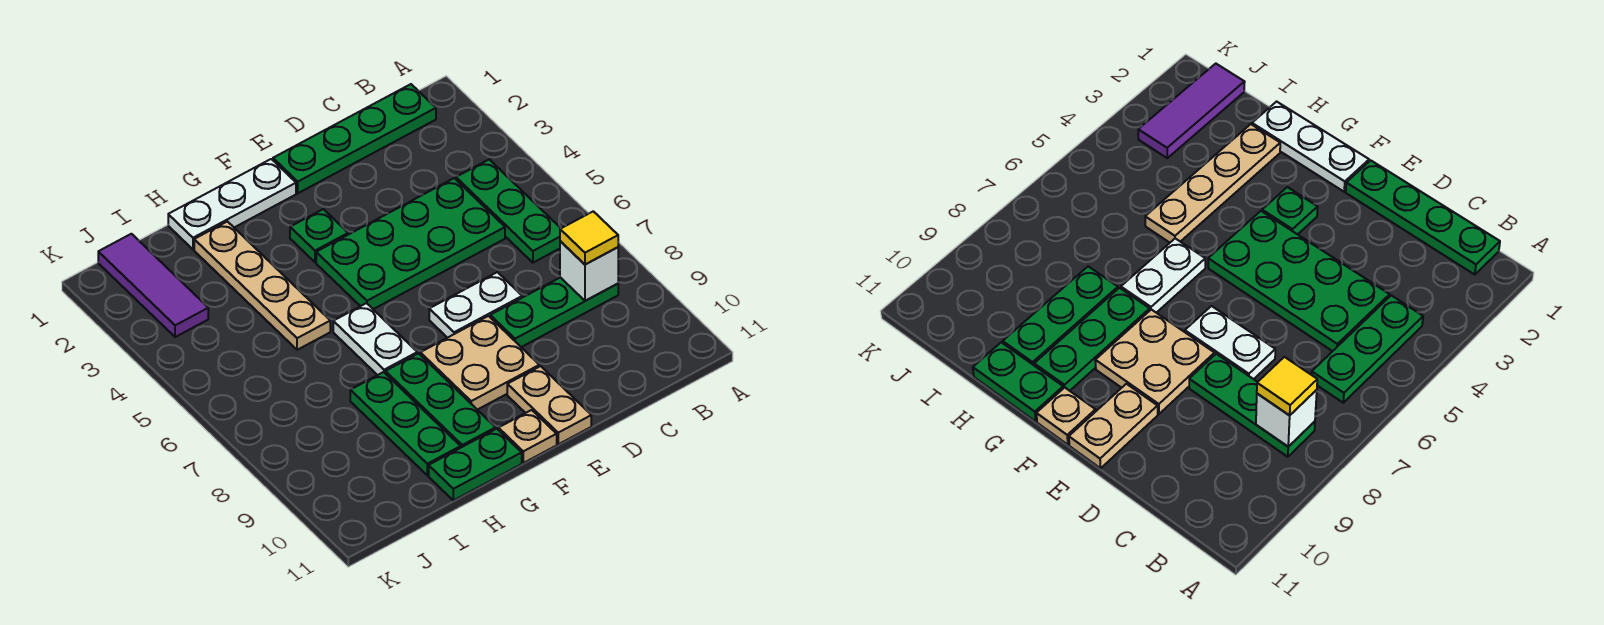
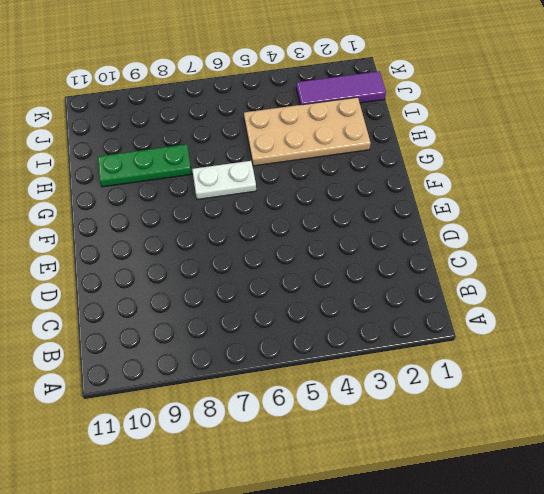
tan 2x4 plate [244,97,371,166] -> tan 1x4 plate [194,221,330,350]
none -> green 1x4 plate [273,84,436,193]
none -> green 1x3 plate [456,159,561,263]
none -> green 1x3 plate [490,277,618,347]

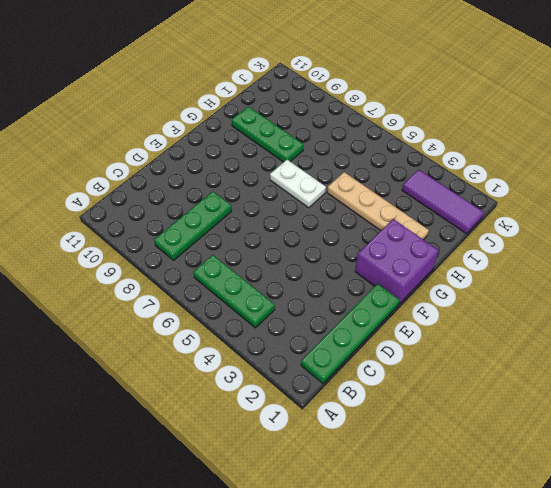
purple 2x2 brick [355,219,439,304] -> white 1x3 plate [168,159,296,249]
none -> green 2x4 plate [316,178,505,309]
none -> white 1x2 plate [429,272,522,338]
none -> tan 2x2 plate [420,316,539,410]

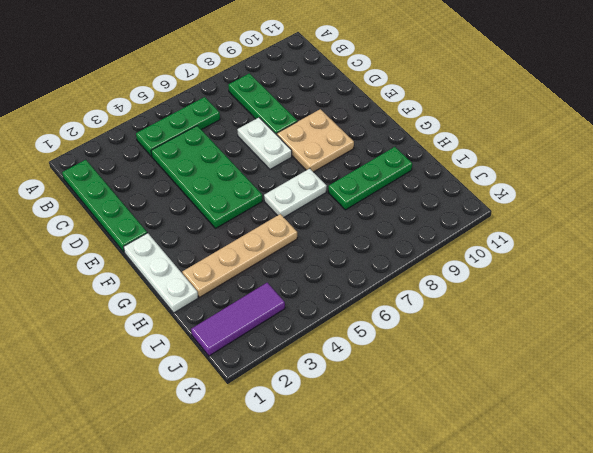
none -> tan 1x2 plate [507,366,591,444]
none -> green 1x1 plate [290,209,348,262]
none -> tan 1x1 plate [498,410,557,463]

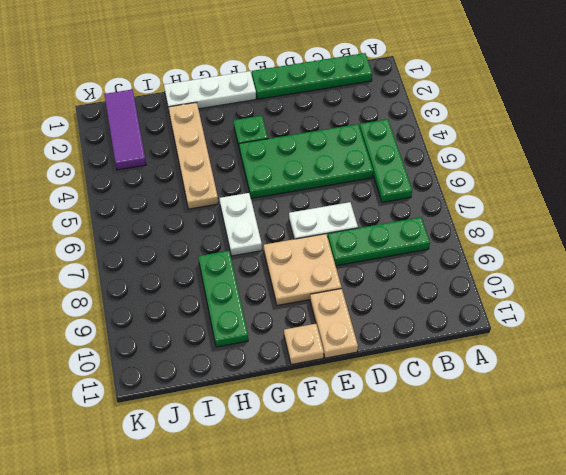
none -> green 1x3 plate [385,353,496,447]
none -> green 1x2 plate [429,429,522,500]
none -> white 1x1 brick [560,241,618,301]

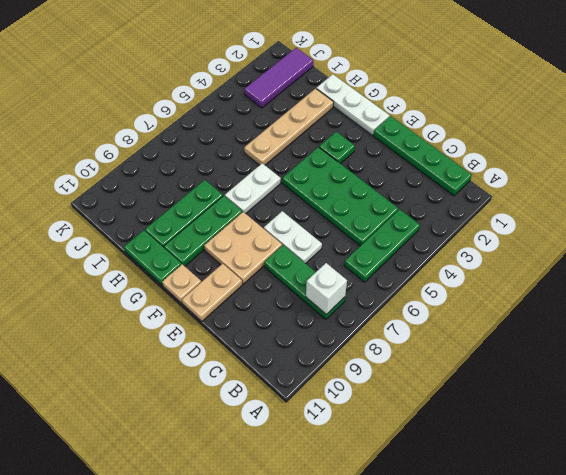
none -> yellow 1x1 tile [560,211,618,265]

